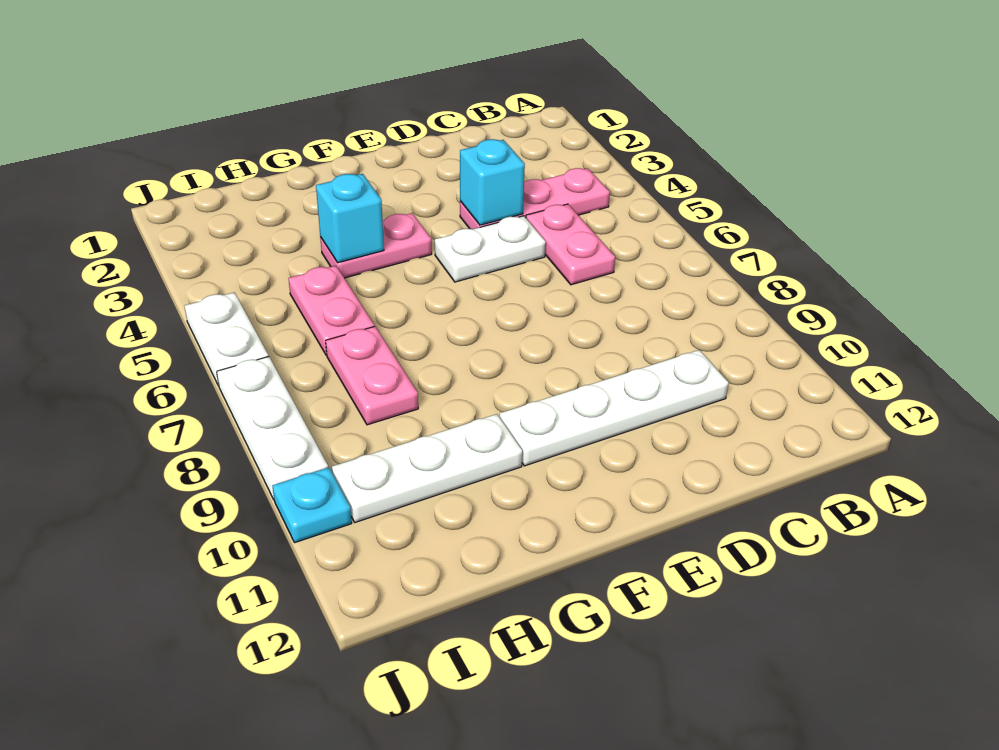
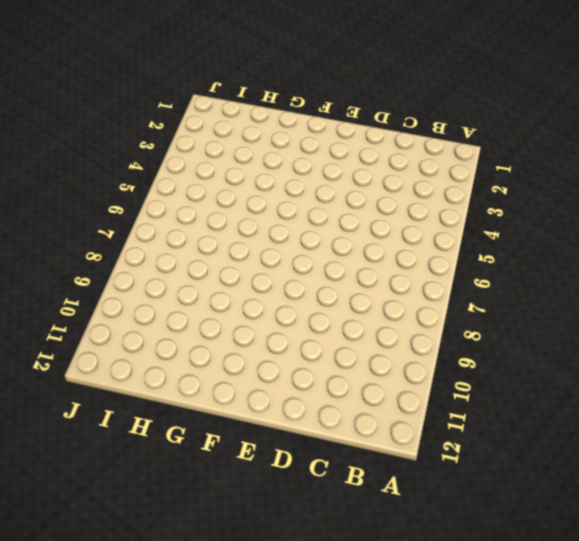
none -> pink 1x3 plate [460,168,610,229]
none -> pink 1x2 plate [526,204,615,285]
none -> white 1x4 plate [500,350,729,466]

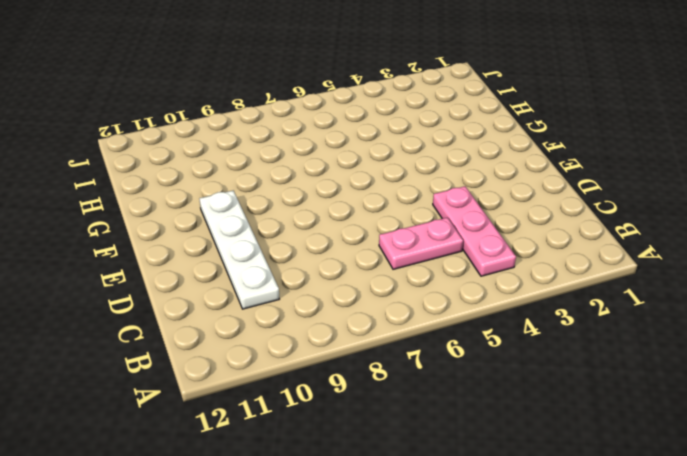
none -> white 1x2 plate [435,216,546,282]
none -> pink 1x2 plate [320,213,432,278]
none -> white 1x3 plate [332,414,522,522]

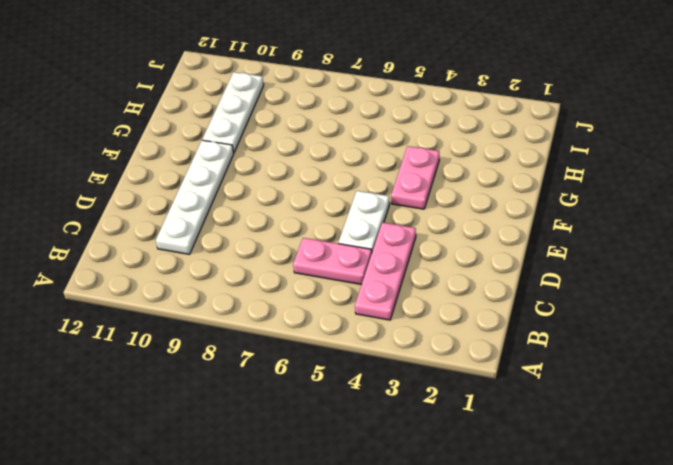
none -> pink 1x2 plate [289,266,374,355]
none -> pink 1x2 plate [326,326,418,425]
none -> white 1x2 plate [185,292,269,386]

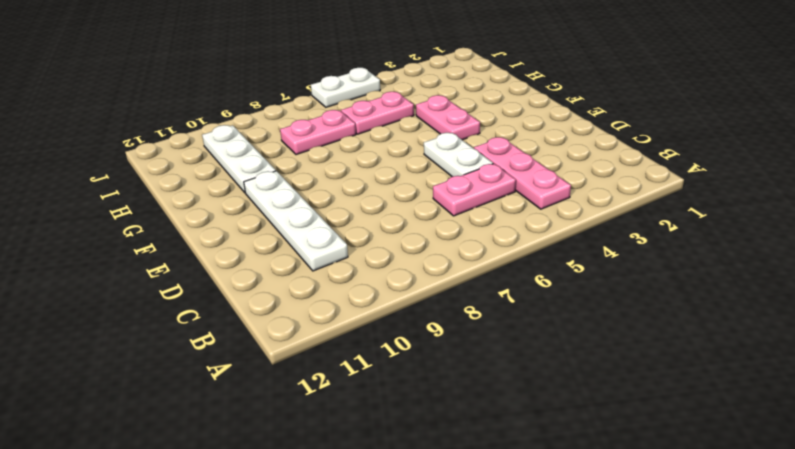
none -> white 1x3 plate [217,357,328,499]
none -> cyan 1x1 plate [272,467,352,543]
none -> cyan 1x1 brick [460,139,525,225]

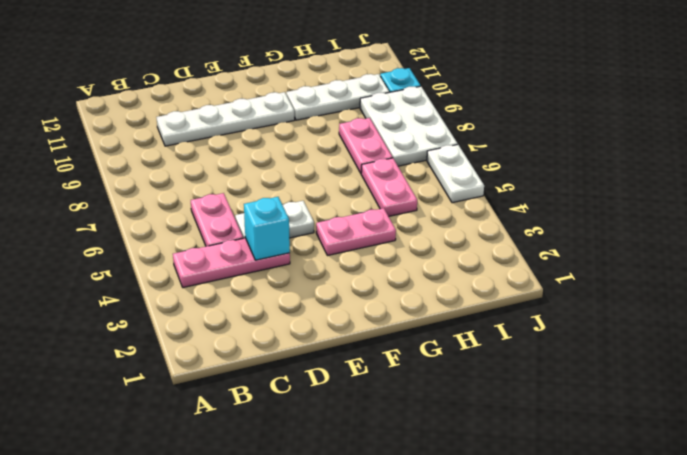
white 2x3 plate [360,86,458,166] -> white 1x3 plate [217,357,328,499]
none -> cyan 1x1 brick [316,174,384,263]

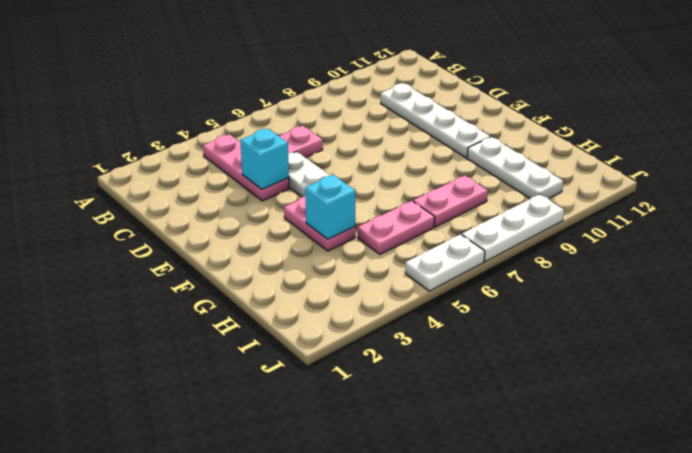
none -> cyan 1x1 plate [272,467,352,543]

